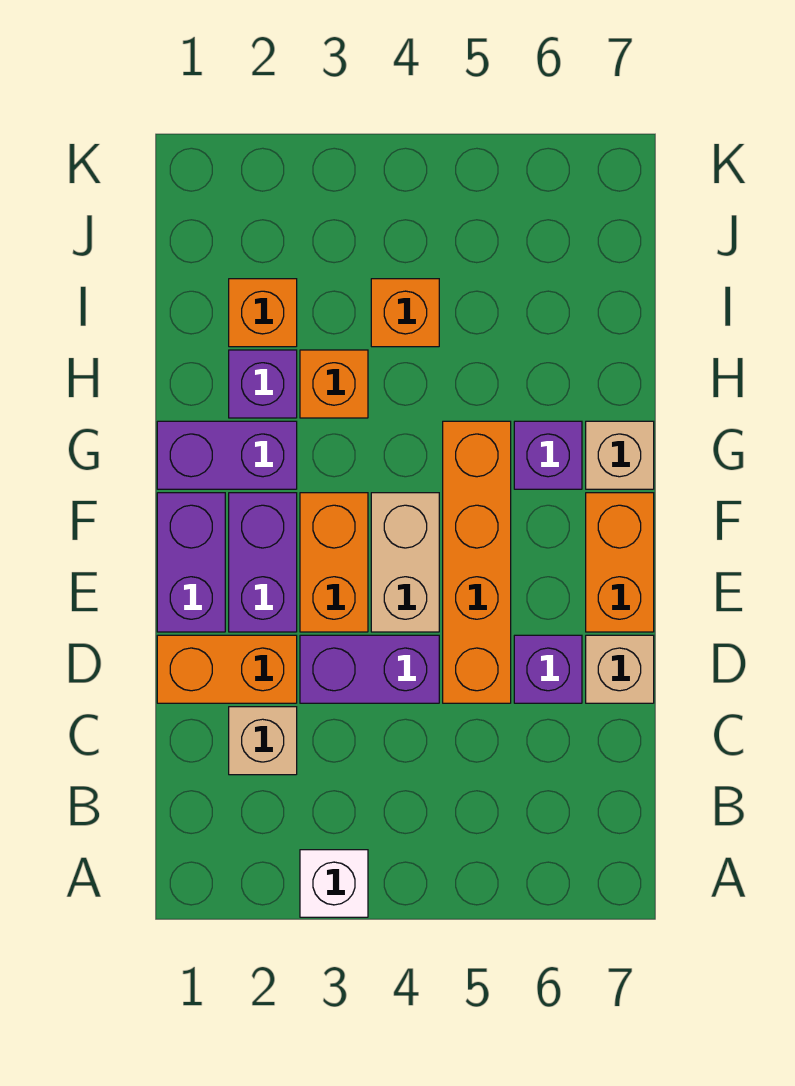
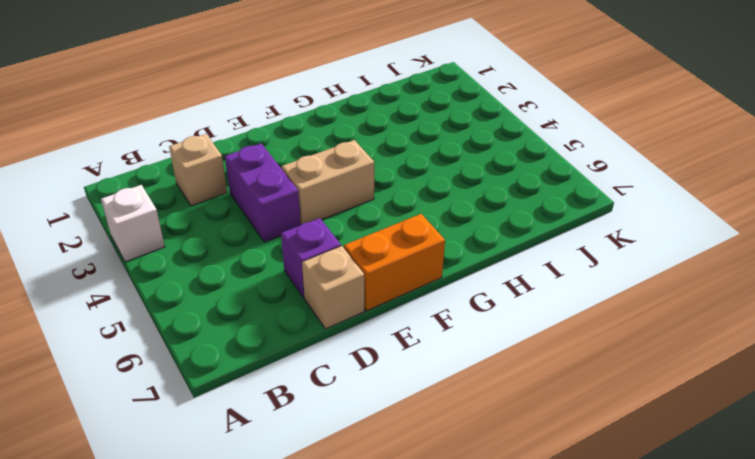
none -> orange 1x2 brick [157,635,297,703]
none -> orange 1x4 brick [443,421,511,703]
none -> purple 1x2 brick [157,493,225,632]

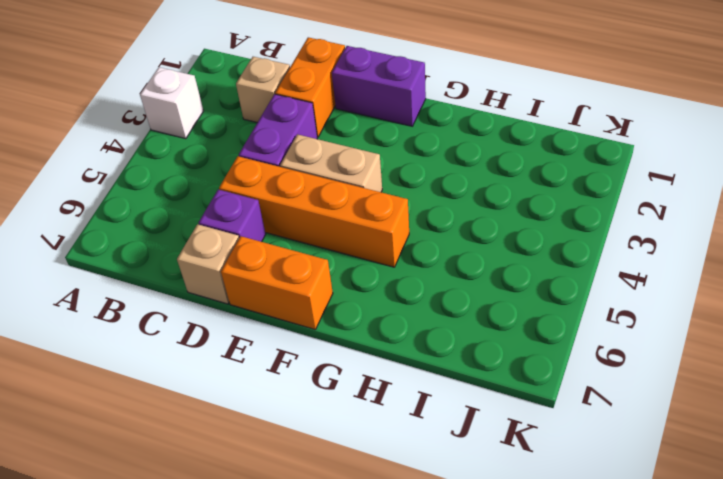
none -> purple 1x2 brick [229,493,297,632]
none -> orange 1x2 brick [300,493,368,632]
none -> purple 1x2 brick [157,421,297,489]

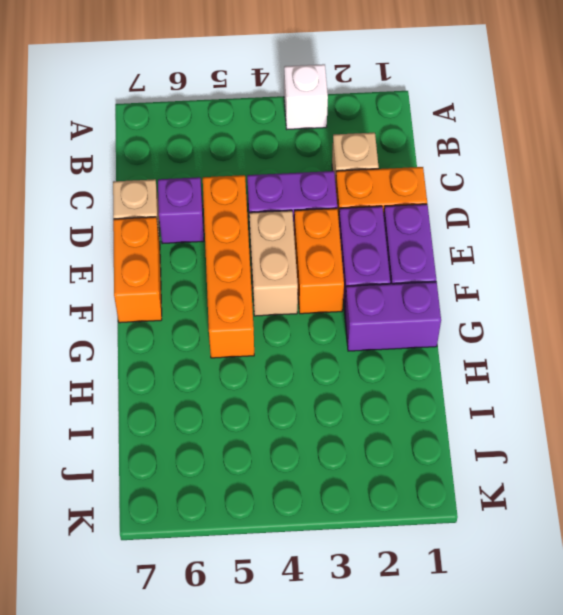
none -> purple 1x1 brick [514,421,582,489]
none -> tan 1x1 brick [586,421,654,489]
none -> purple 1x1 brick [229,350,297,418]

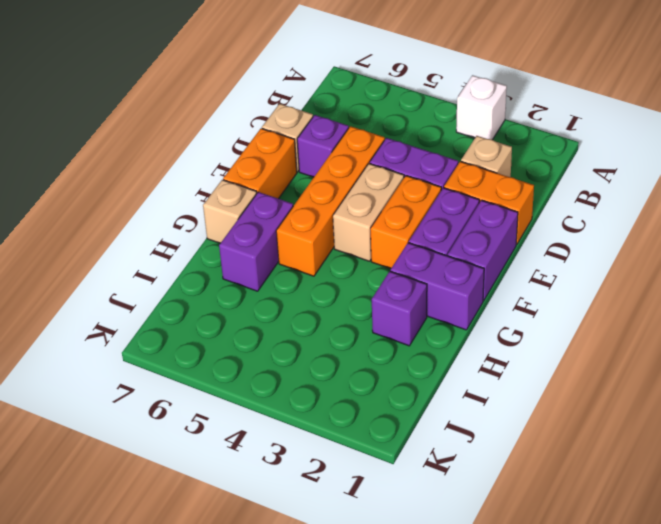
purple 1x2 brick [219,192,293,291] -> purple 1x1 brick [514,421,582,489]
none -> orange 1x1 brick [300,350,368,418]
none -> orange 1x1 brick [229,279,297,347]
none -> orange 1x1 brick [371,279,439,347]

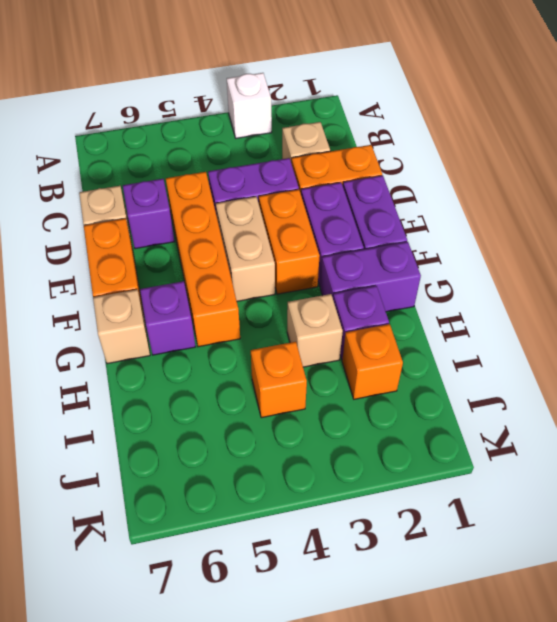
tan 1x1 brick [287,294,343,367] -> orange 1x1 brick [300,350,368,418]

